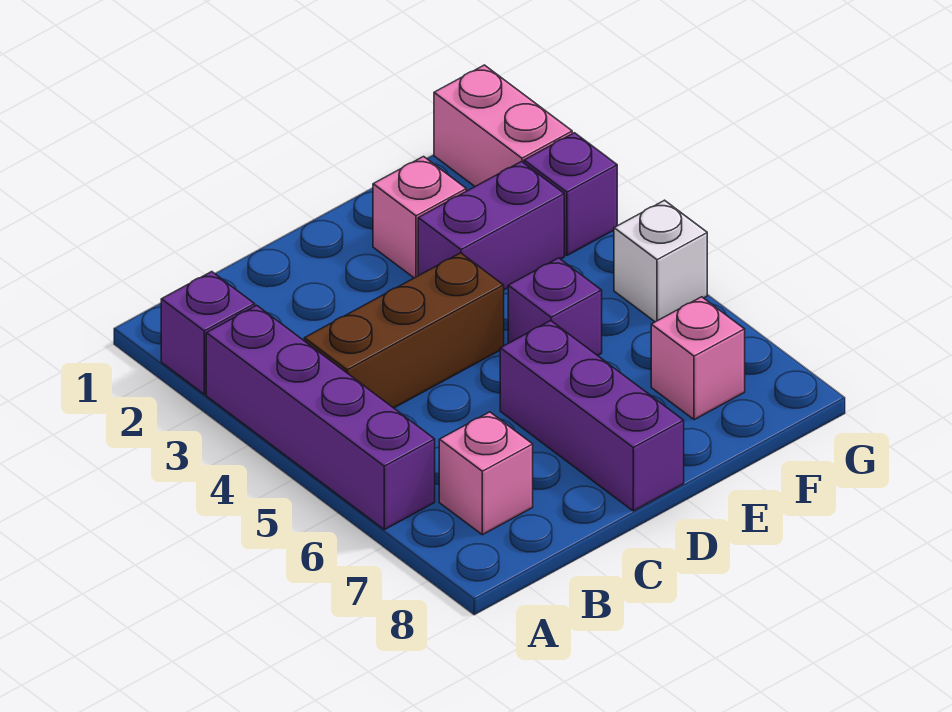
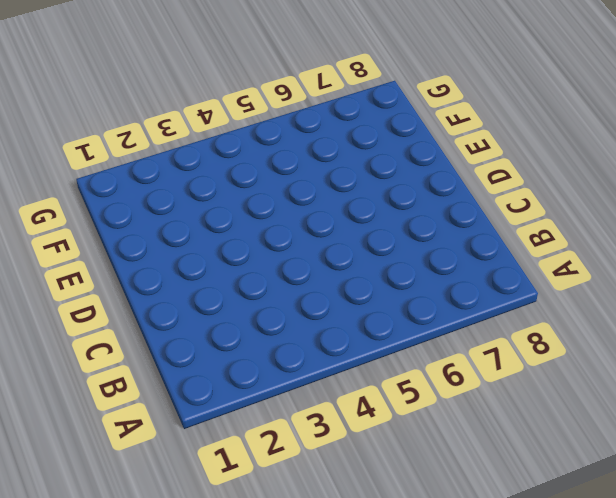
none -> purple 1x1 brick [161,272,255,394]
none -> purple 1x4 brick [206,305,435,530]
none -> brown 1x3 brick [304,253,504,408]

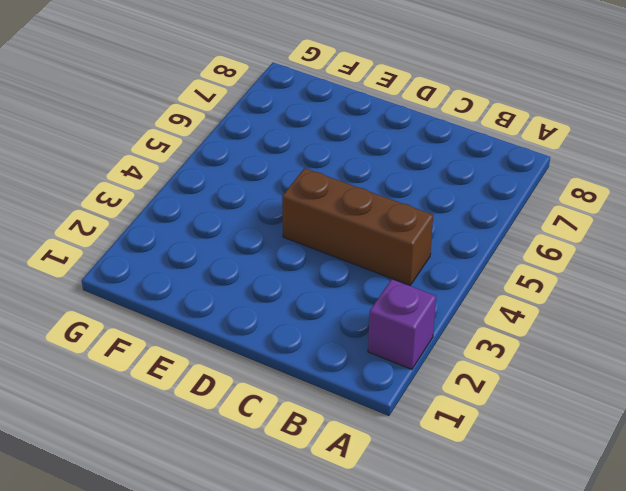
none -> purple 1x4 brick [206,305,435,530]
none -> pink 1x1 brick [439,412,533,535]
none -> purple 1x3 brick [500,321,684,511]

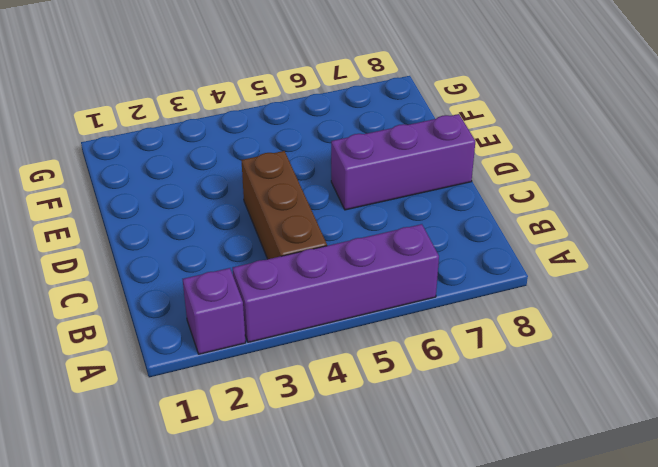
none -> pink 1x1 brick [439,412,533,535]
none -> pink 1x1 brick [373,157,466,278]
none -> purple 1x2 brick [418,162,564,290]

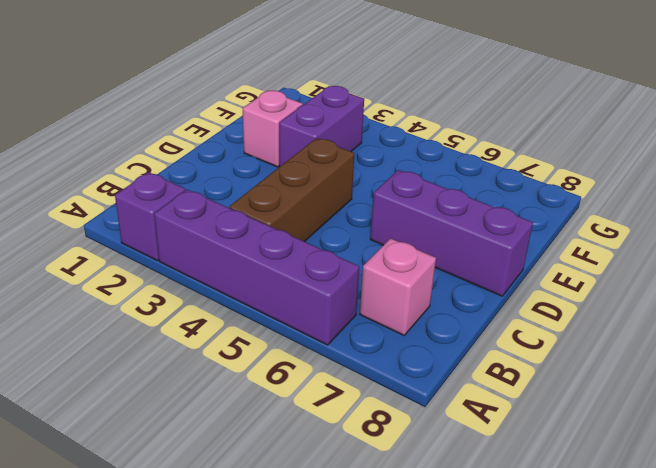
none -> purple 1x1 brick [508,258,602,356]
none -> pink 1x1 brick [651,297,745,420]
none -> pink 1x2 brick [434,65,572,186]

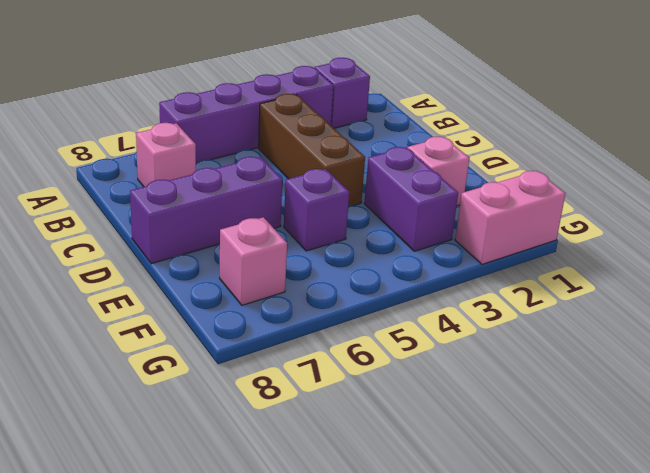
none -> purple 1x1 brick [524,133,617,255]
none -> white 1x1 brick [614,200,707,322]

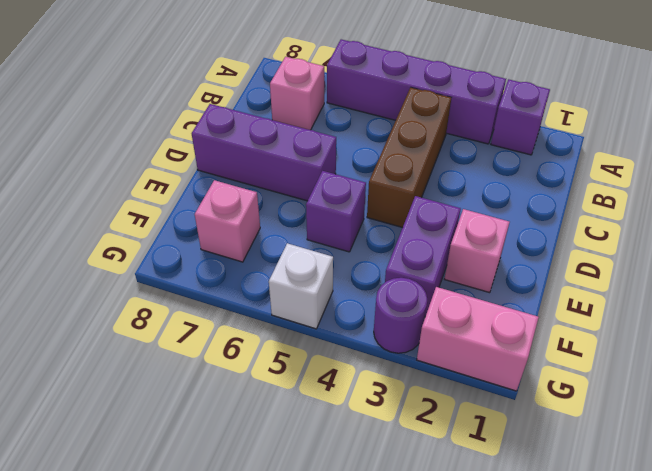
purple 1x1 round brick [374,278,427,353] -> purple 1x1 brick [524,133,617,255]

